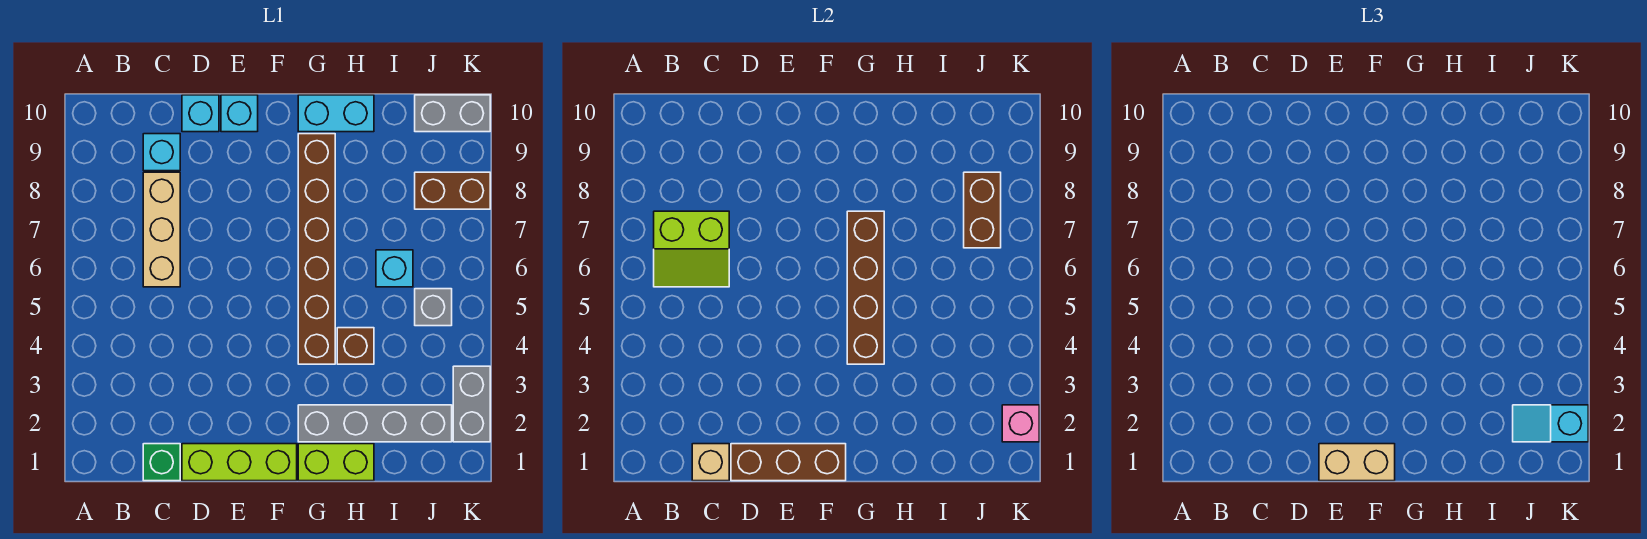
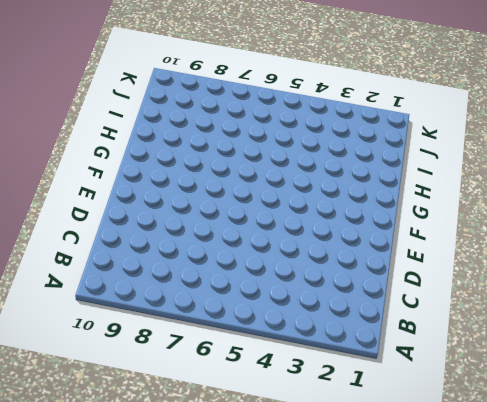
none -> green 1x1 brick [143,444,180,481]
none -> tan 1x3 brick [143,172,180,287]
none -> cyan 1x1 brick [143,134,180,171]

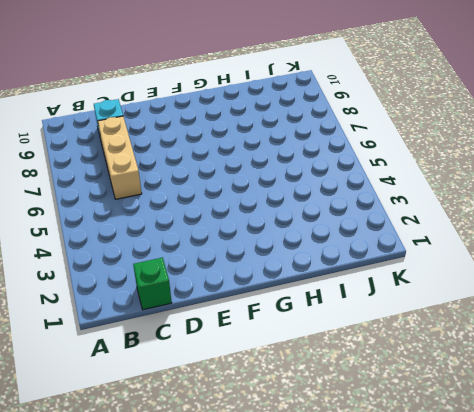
none -> lime 1x3 brick [182,444,297,481]
none -> cyan 1x1 brick [182,95,219,132]
none -> cyan 1x1 brick [221,95,258,132]

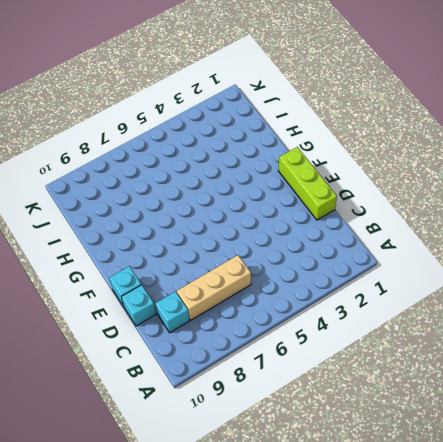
none -> green 1x1 brick [143,444,180,481]
none -> lime 1x2 brick [298,444,374,481]
none -> grey 1x4 brick [298,405,452,442]

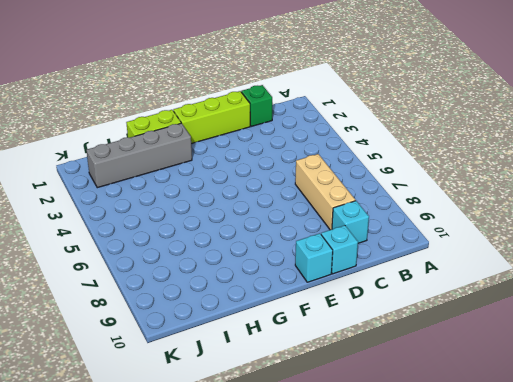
none -> brown 1x6 brick [298,134,335,364]
none -> cyan 1x2 brick [298,95,374,132]
none -> brown 1x1 brick [337,328,374,364]

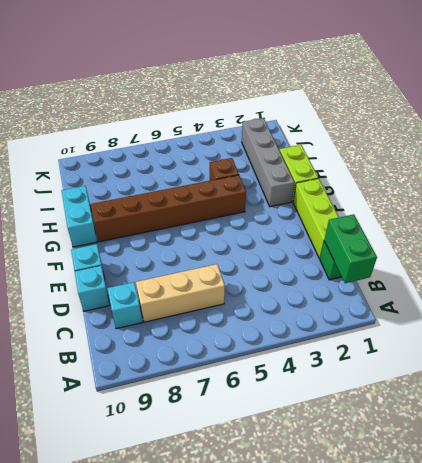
green 1x2 brick [324,214,377,283] -> tan 1x1 brick [692,444,729,481]
none -> cyan 1x1 brick [376,250,413,287]
none -> grey 1x1 brick [415,289,452,326]
none -> brown 1x2 brick [415,172,490,209]

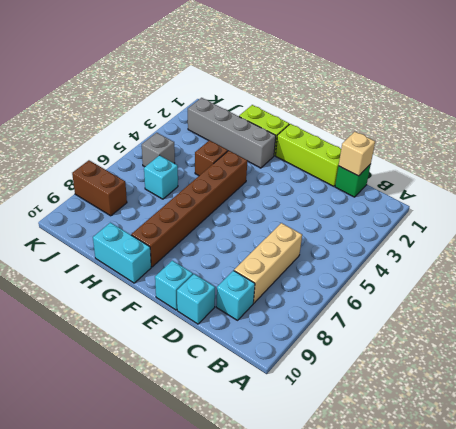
none -> grey 1x2 brick [415,95,490,132]
none -> grey 1x2 brick [453,366,490,442]
none -> lime 2x2 slope [654,211,729,287]

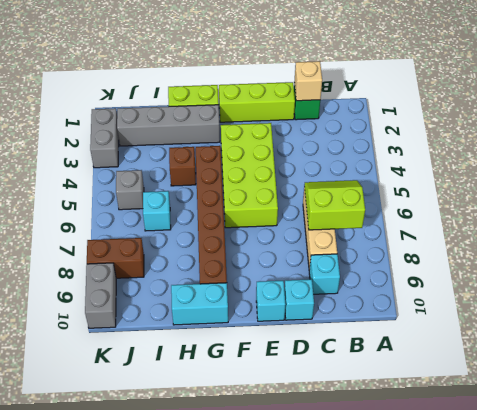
lime 2x4 brick [221,123,278,228] -> none
grey 1x2 brick [85,263,116,328] -> grey 1x2 brick turned to [415,95,490,132]
none -> brown 1x3 brick [731,444,846,481]
none -> brown 1x4 brick [847,211,884,364]
none -> brown 1x2 brick [964,172,1001,248]

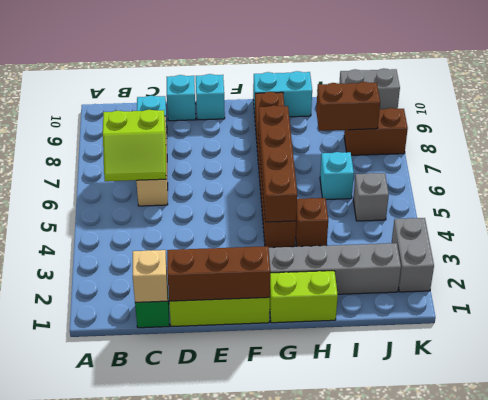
brown 1x2 brick [316,82,380,131] -> brown 1x2 brick turned to [964,172,1001,248]
none -> pink 1x1 brick [1002,405,1039,442]
none -> tan 1x2 brick [1319,444,1395,481]
none -> cyan 1x2 slope [1513,405,1588,442]

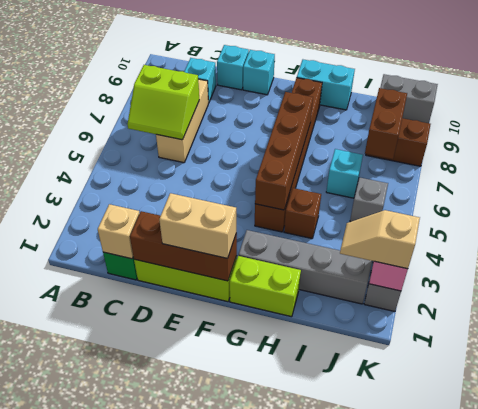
tan 1x2 slope [340,210,420,269] -> cyan 1x2 slope [1513,405,1588,442]

